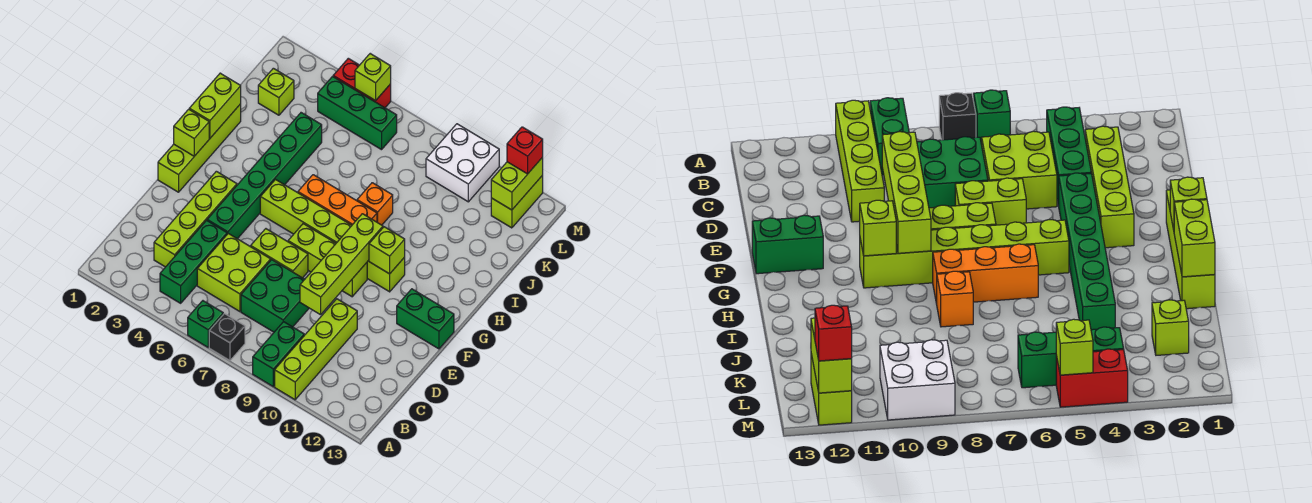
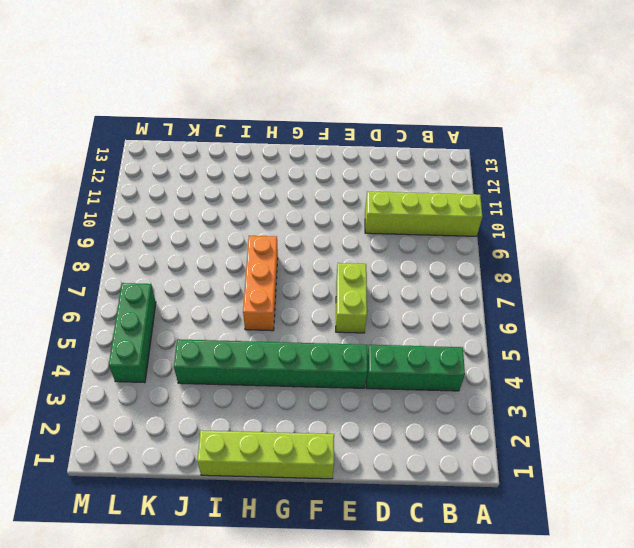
none -> green 1x1 brick [188,301,223,347]
none -> black 1x1 brick [209,314,245,360]
none -> green 1x2 brick [253,322,304,387]

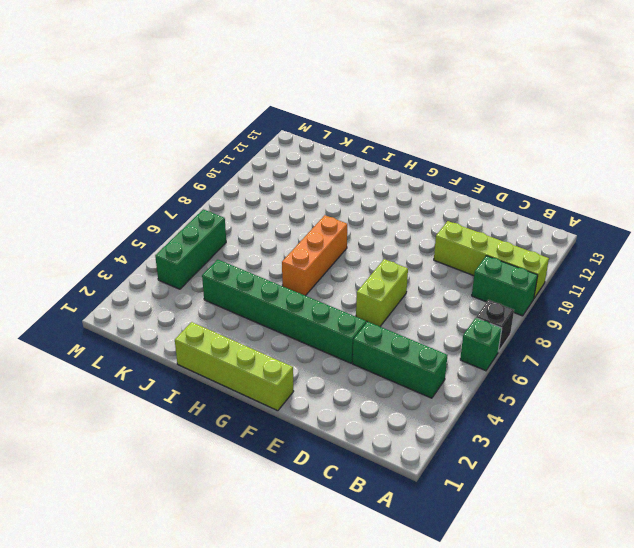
none -> lime 1x4 brick [154,171,237,267]
none -> lime 2x2 brick [197,234,271,312]
none -> green 2x2 brick [241,260,309,332]

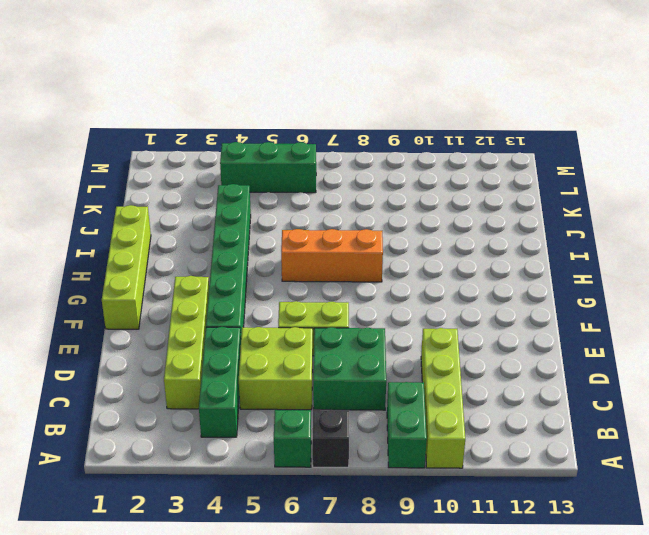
none -> lime 1x3 brick [288,224,367,297]
none -> green 1x2 brick [397,289,454,349]
none -> lime 1x6 brick [260,180,405,292]

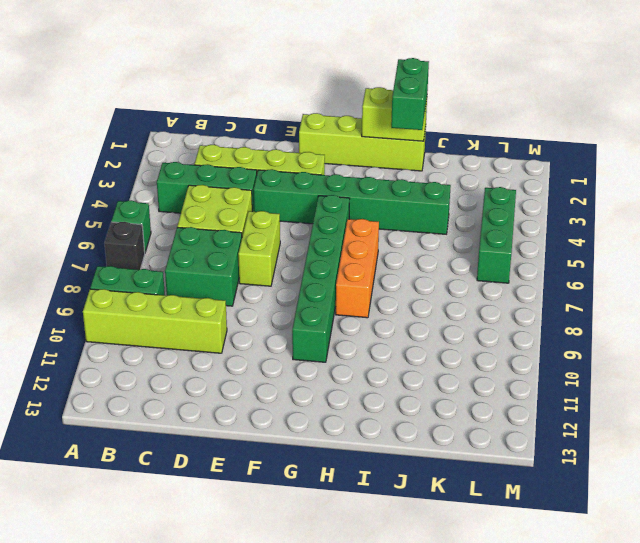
green 1x6 brick [292,195,350,362] -> lime 1x6 brick [260,180,405,292]
green 1x2 brick [391,58,429,130] -> green 1x2 brick moved to [397,289,454,349]
none -> lime 1x3 brick [288,224,367,297]
none -> orange 1x1 brick [357,183,393,225]
none -> lime 1x1 brick [258,68,294,115]

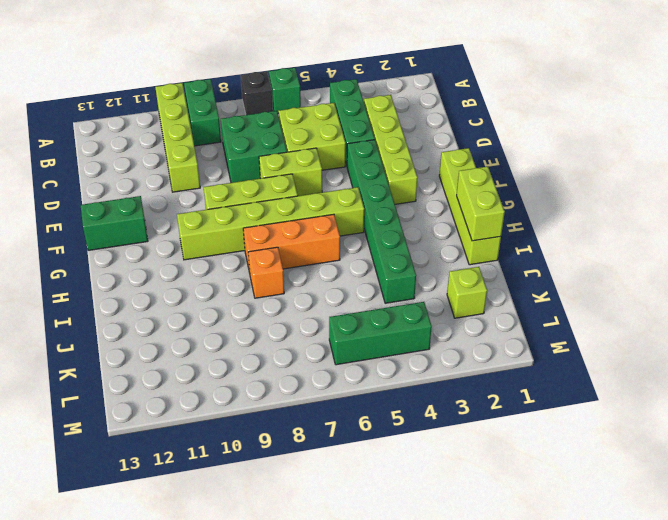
none -> white 2x2 brick [426,124,499,202]
none -> lime 1x2 brick [491,175,543,228]
none -> red 1x2 brick [333,58,391,108]

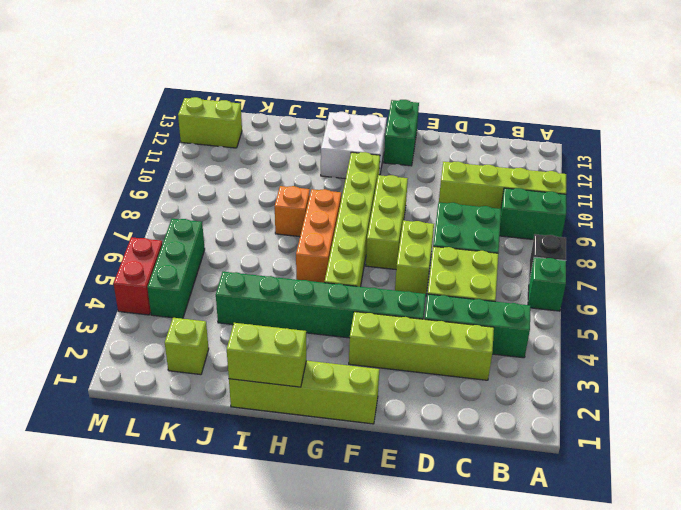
white 2x2 brick [321,112,387,179] -> white 2x2 brick moved to [426,124,499,202]
none -> lime 1x4 brick [300,214,383,315]
none -> lime 1x1 brick [174,109,209,156]
none -> lime 1x1 brick [369,227,405,274]

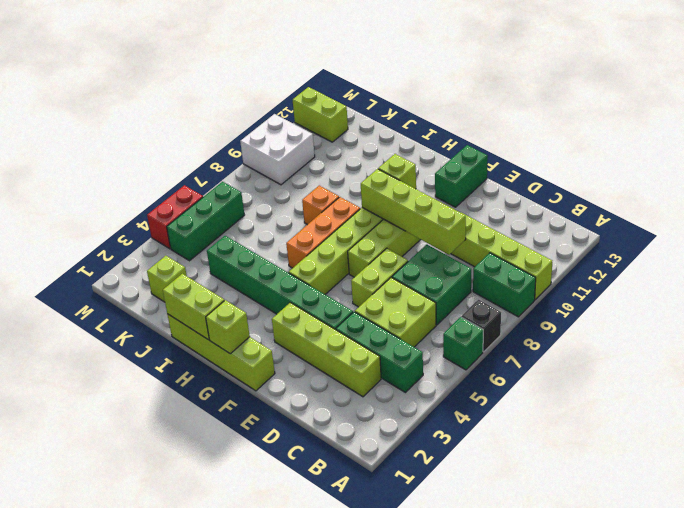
none -> lime 1x2 brick [491,157,543,210]
none -> lime 1x1 brick [355,54,391,101]
none -> red 1x1 brick [507,127,543,174]

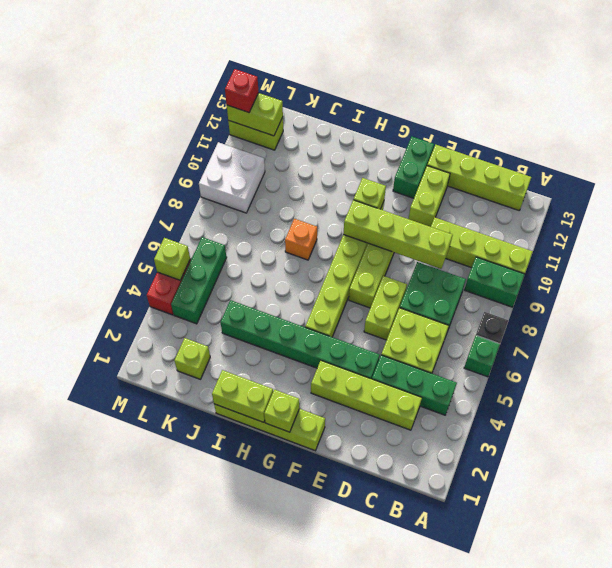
lime 1x4 brick [427,145,531,210] -> none
lime 1x2 brick [409,166,450,227] -> none
none -> orange 1x3 brick [298,175,377,225]

